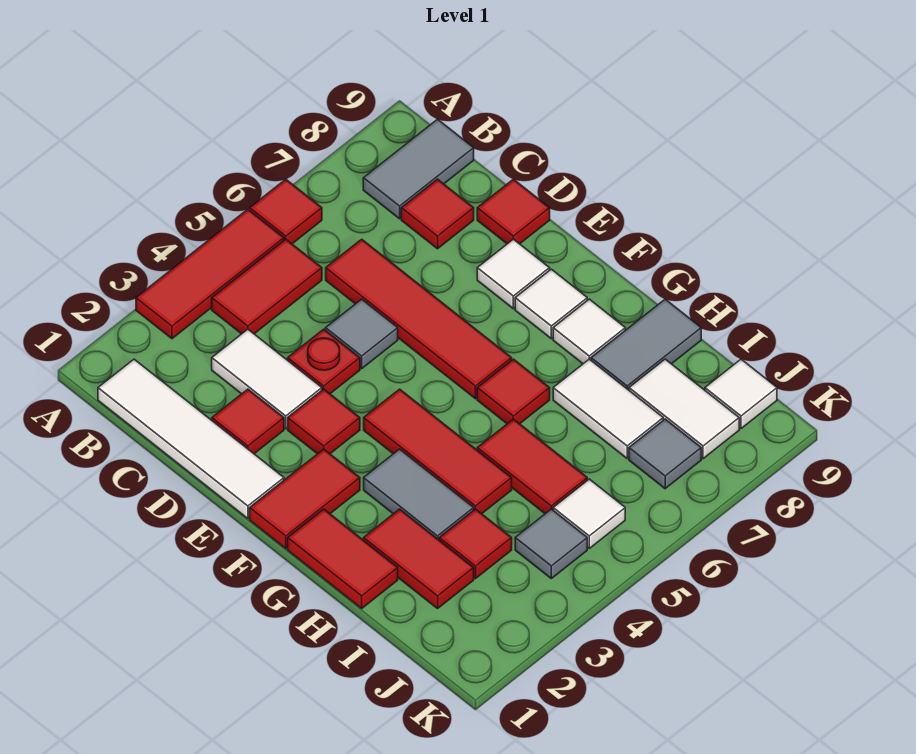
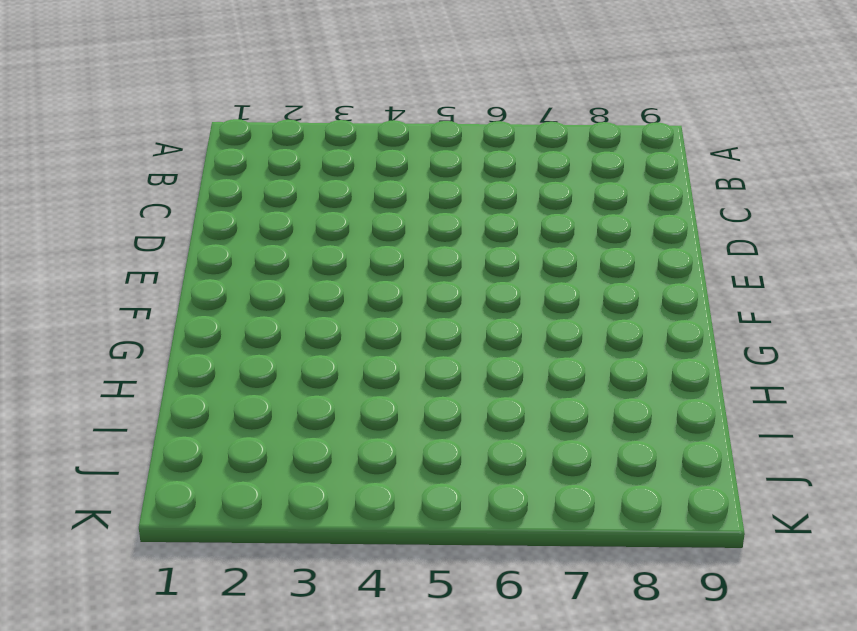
none -> red 1x3 tile [136,209,284,339]
none -> red 1x1 tile [250,179,322,244]
none -> white 1x4 tile [98,359,284,519]
none -> red 1x2 tile [212,239,322,334]

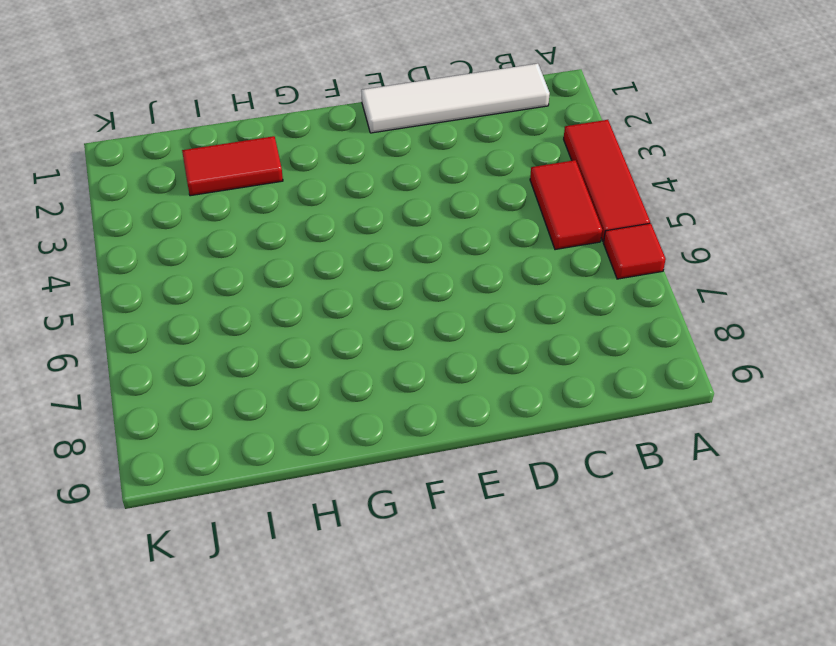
none -> grey 1x2 tile [363,119,474,219]
none -> white 1x2 tile [212,329,322,429]
none -> red 1x4 tile [326,239,512,399]
none -> red 1x1 tile [401,179,474,249]

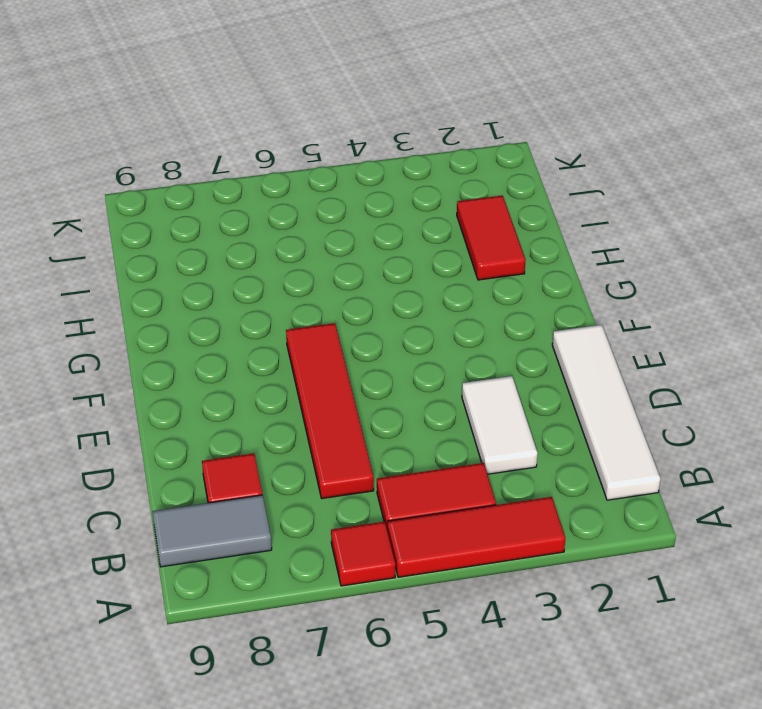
none -> red 1x1 tile [212,389,284,454]
none -> red 1x1 plate [288,329,360,394]
none -> grey 1x1 tile [326,299,398,369]
none -> red 1x1 tile [477,179,550,244]

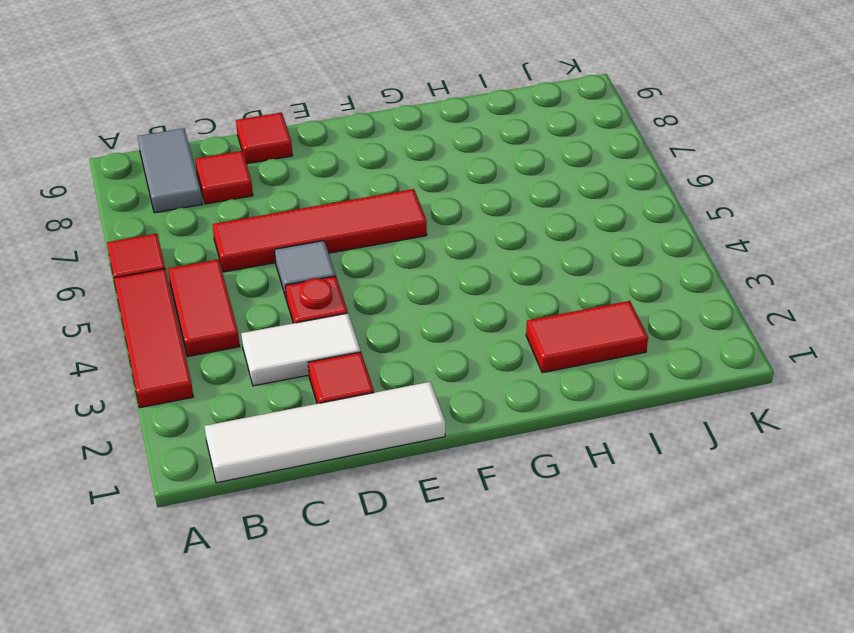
none -> red 1x1 tile [288,389,360,454]
none -> white 1x1 tile [477,239,550,309]
none -> red 1x2 tile [250,449,360,549]
none -> red 1x3 tile [364,389,512,514]

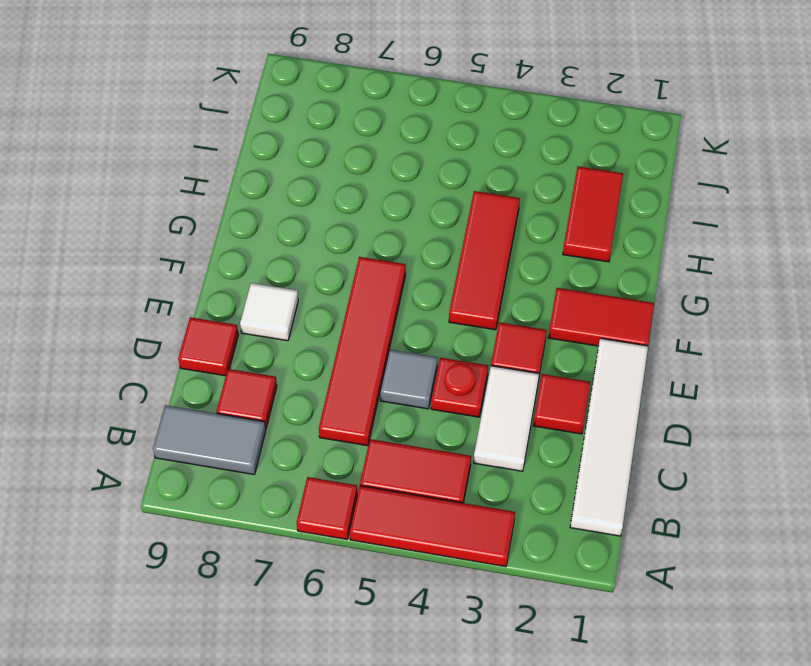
none -> white 1x1 tile [515,269,587,339]
none -> red 1x2 tile [288,509,398,608]
none -> grey 1x2 tile [364,449,474,540]
none -> red 1x1 tile [477,359,550,424]

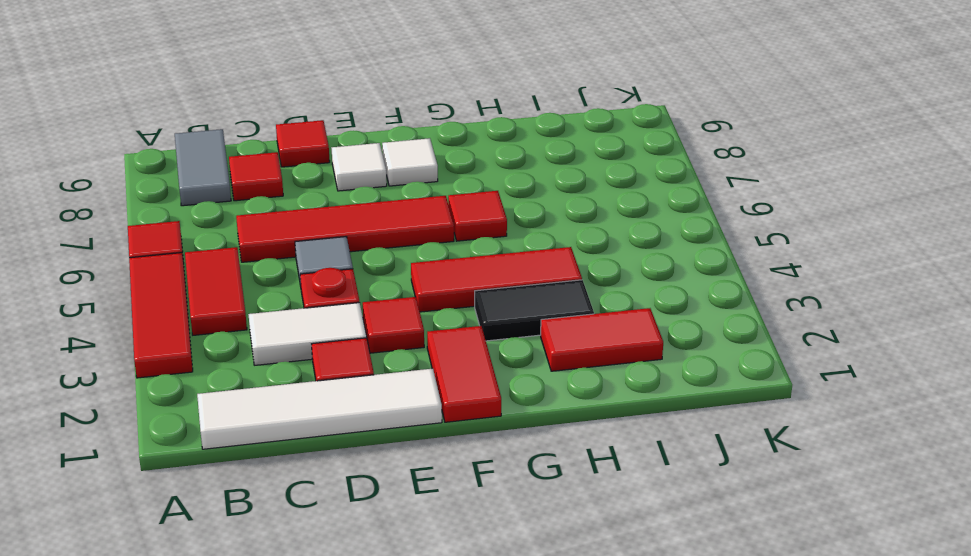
black 1x2 tile [475,280,594,341] -> grey 1x2 tile [364,449,474,540]
none -> red 1x2 tile [288,509,398,608]
none -> white 1x1 tile [553,299,625,364]
none -> red 1x2 tile [477,419,587,514]
none -> white 1x2 tile [553,359,663,458]

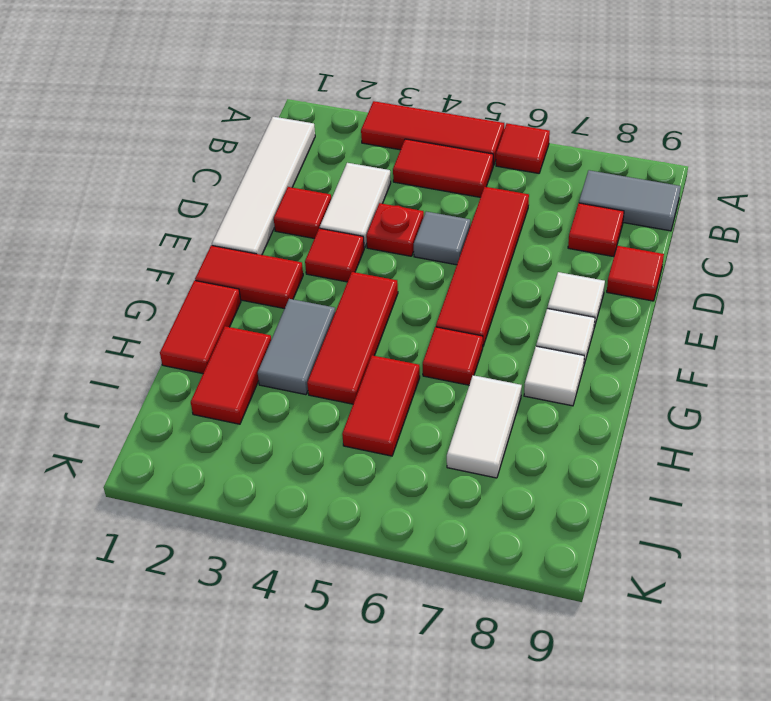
none -> grey 1x2 tile [591,299,701,390]
none -> red 1x1 tile [439,509,512,579]
none -> white 1x2 tile [629,359,739,459]
none -> grey 1x1 tile [515,509,587,578]

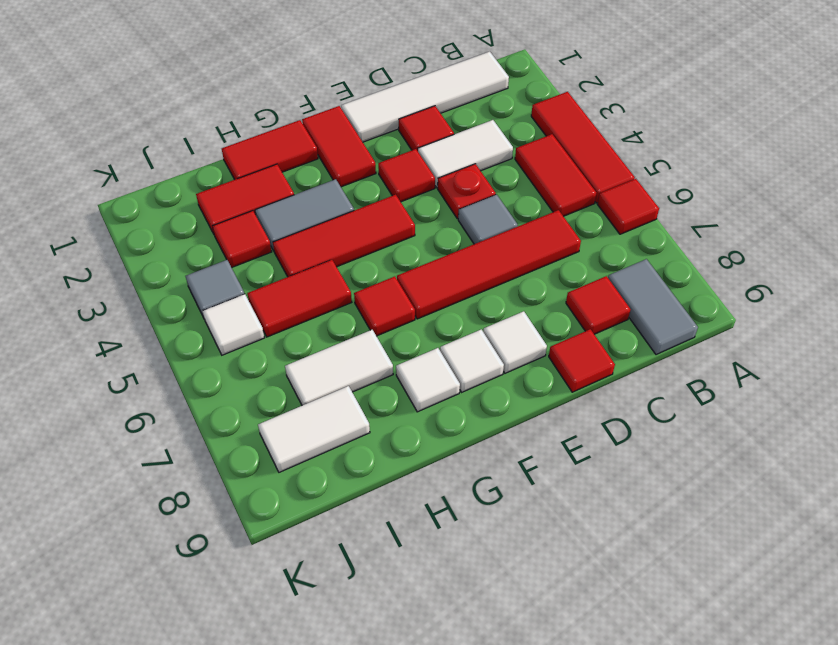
none -> grey 1x2 tile [591,299,701,390]
none -> grey 1x1 tile [629,419,701,489]
none -> white 1x1 tile [705,359,777,429]

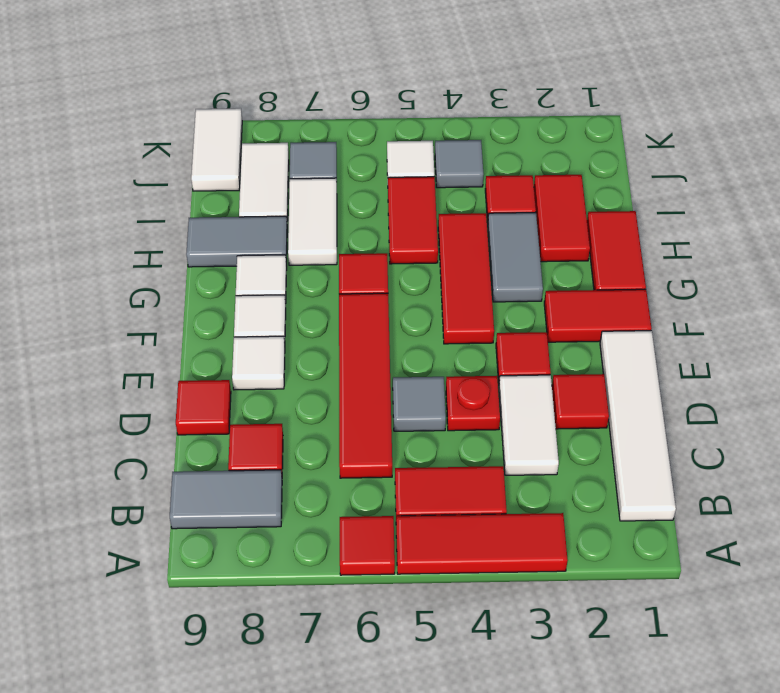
white 1x2 tile [191,108,242,191] -> white 1x1 tile [705,359,777,429]

